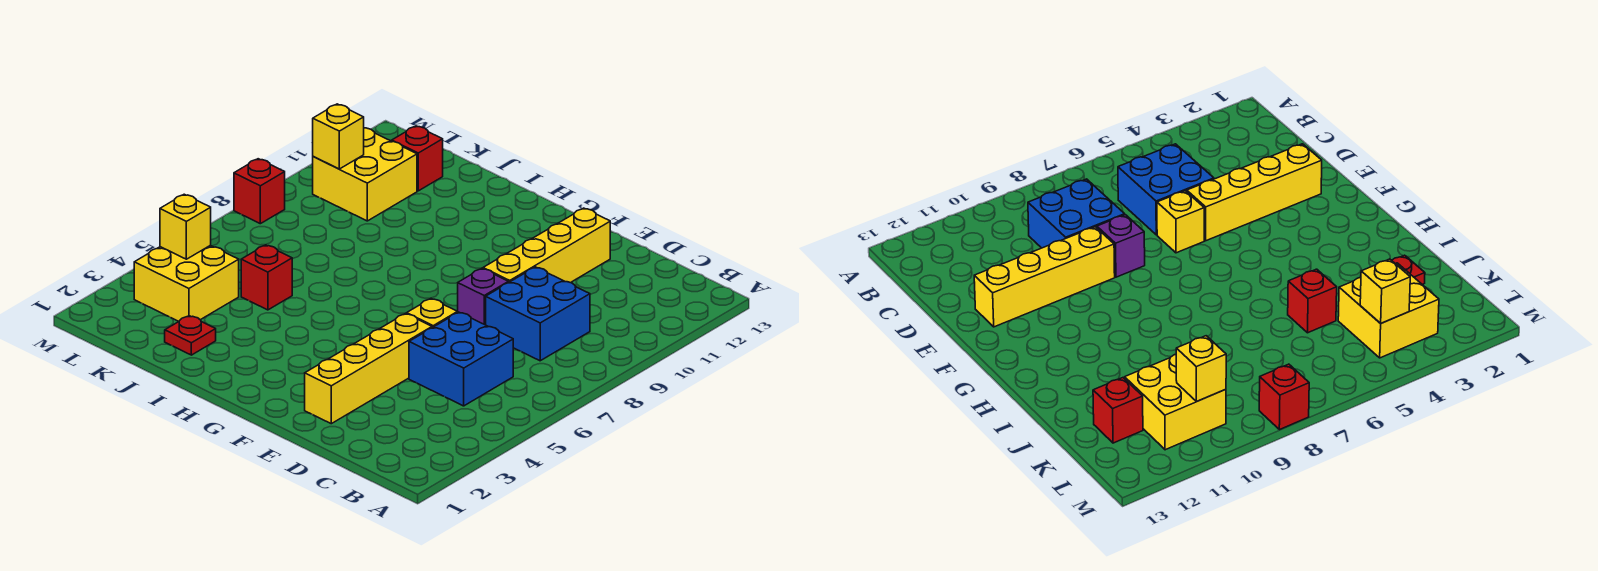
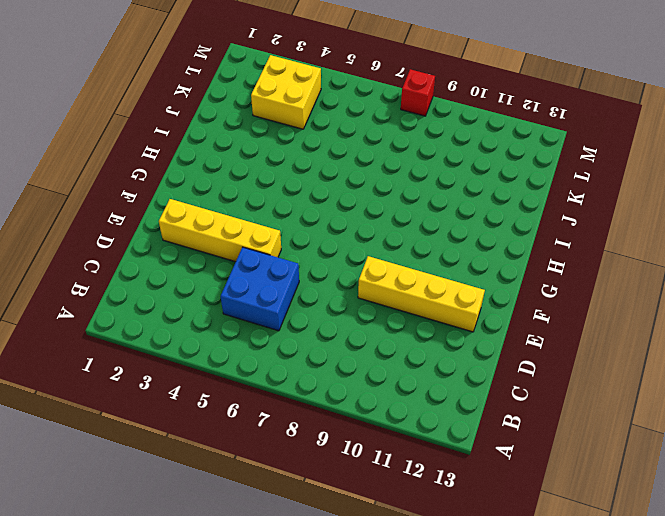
none -> blue 2x2 brick [486,267,590,361]
none -> yellow 1x1 brick [407,298,458,328]
none -> purple 1x1 brick [458,269,509,325]

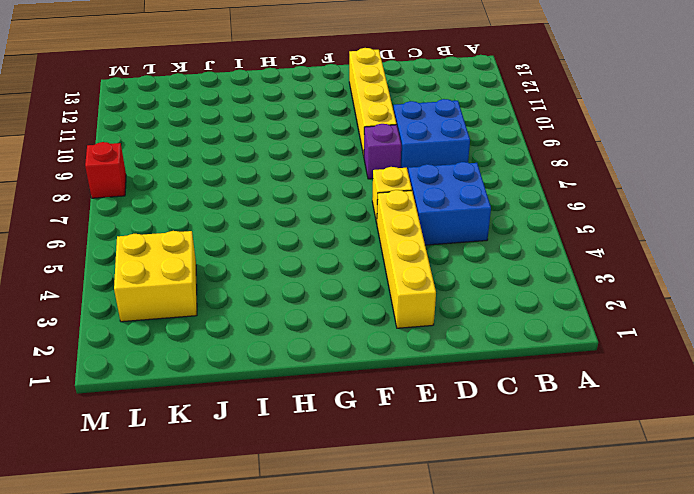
none -> red 1x1 plate [165,316,216,355]
none -> red 1x1 brick [241,245,292,310]
none -> yellow 2x2 brick [313,128,417,221]

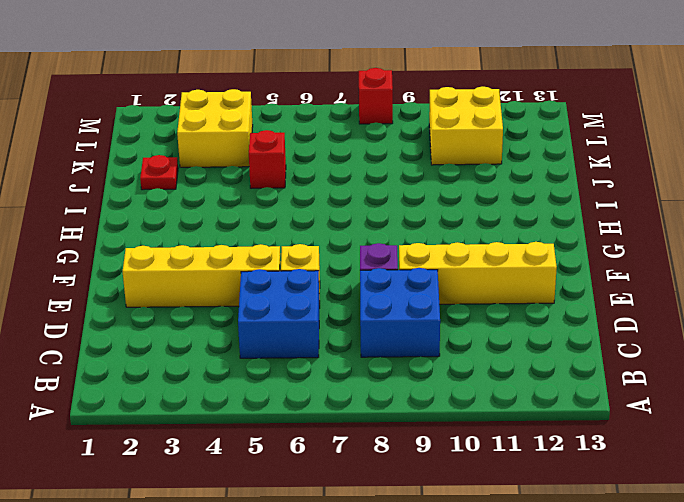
none -> red 1x1 brick [392,126,443,191]
none -> yellow 1x1 brick [160,194,211,259]
none -> yellow 1x1 brick [313,104,364,169]

